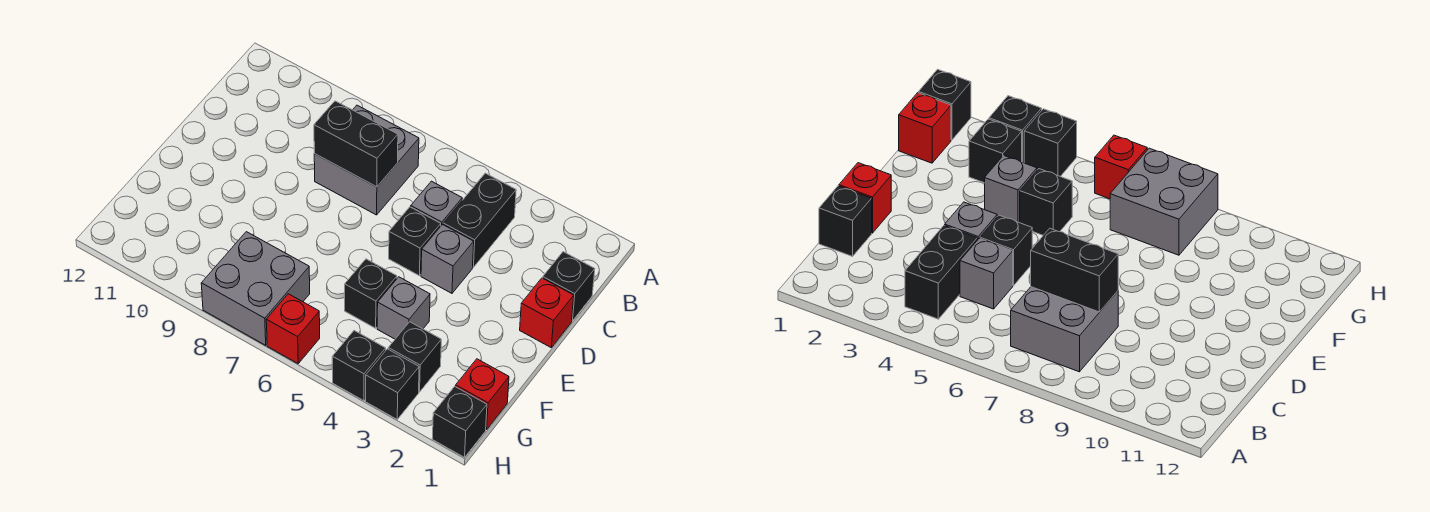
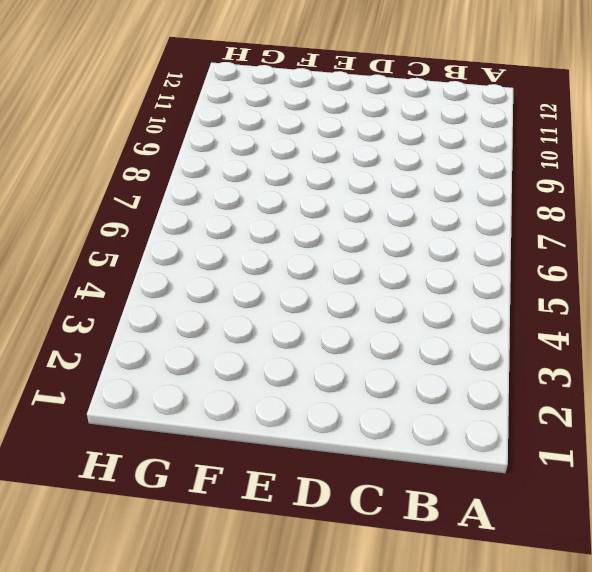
none -> black 1x2 brick [443,173,516,267]
none -> grey 2x2 brick [314,105,419,215]
none -> black 1x1 brick [543,252,595,321]

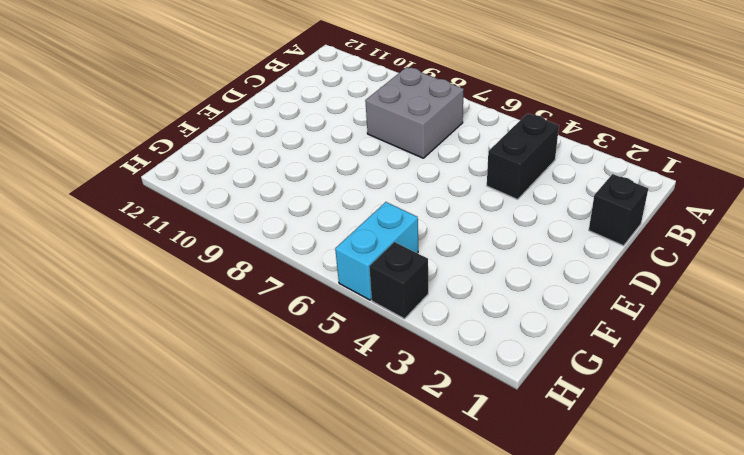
cyan 1x2 brick [335,202,418,300] -> none
none -> grey 1x1 brick [411,181,462,225]
none -> red 1x1 brick [520,278,574,347]
none -> grey 1x1 brick [421,225,474,293]

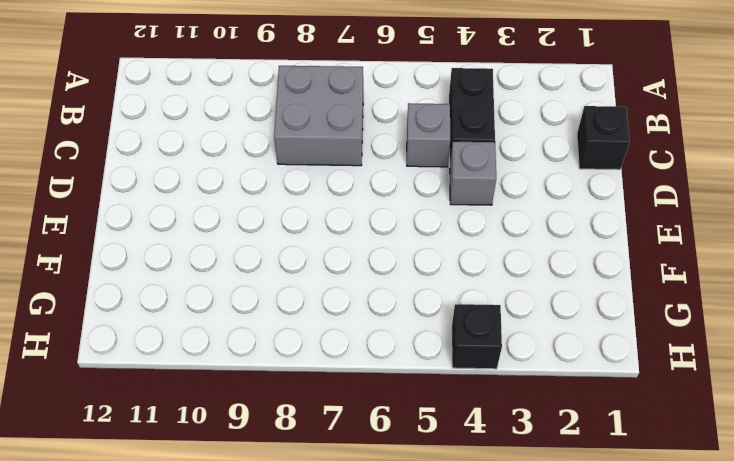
none -> red 1x1 brick [520,278,574,347]
none -> black 1x1 brick [389,207,441,276]
none -> grey 1x1 brick [377,277,430,339]

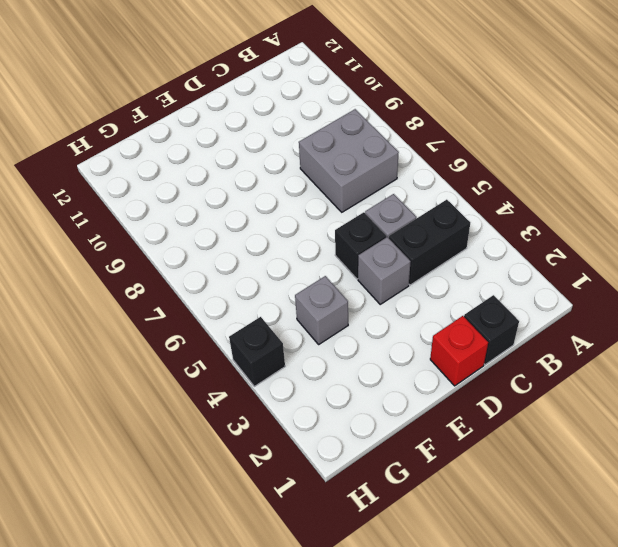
none -> black 1x1 brick [345,259,397,328]
none -> red 1x1 brick [456,359,509,429]
none -> black 1x1 brick [388,322,441,392]

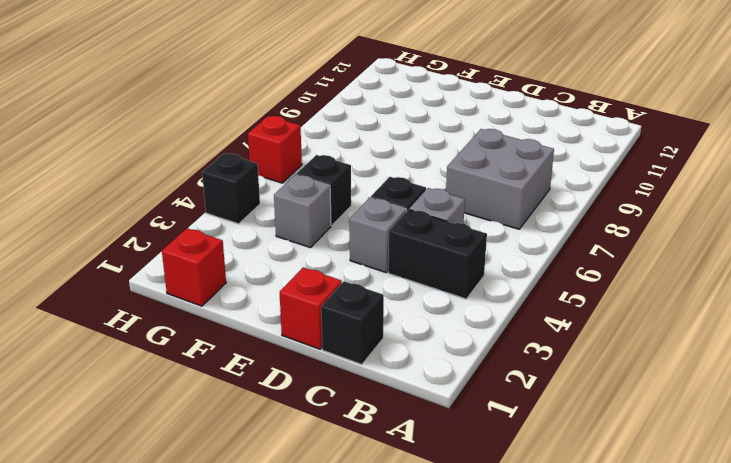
none -> black 1x1 brick [388,322,441,392]
none -> grey 2x2 brick [201,232,310,345]
none -> black 1x1 brick [432,386,487,457]

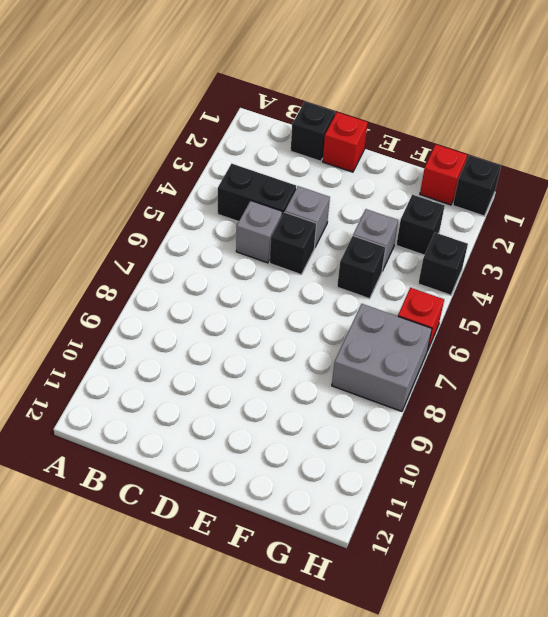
none -> grey 2x2 brick [314,105,419,215]
none -> black 1x1 brick [366,349,419,419]
none -> black 1x2 brick [314,101,398,187]

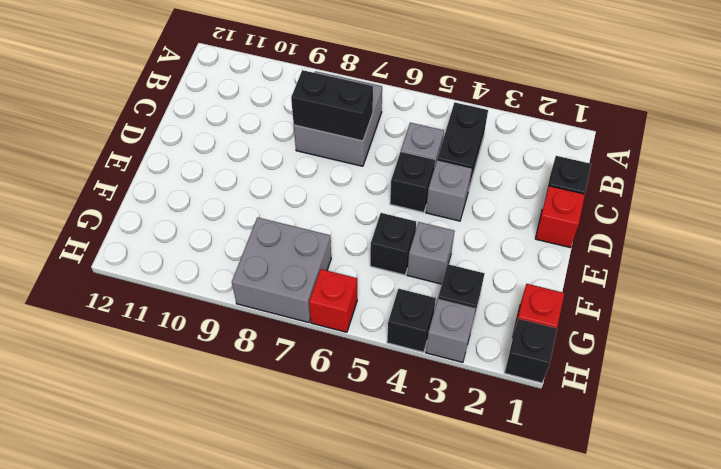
grey 1x1 brick [426,299,476,362] -> black 1x1 brick [366,349,419,419]

